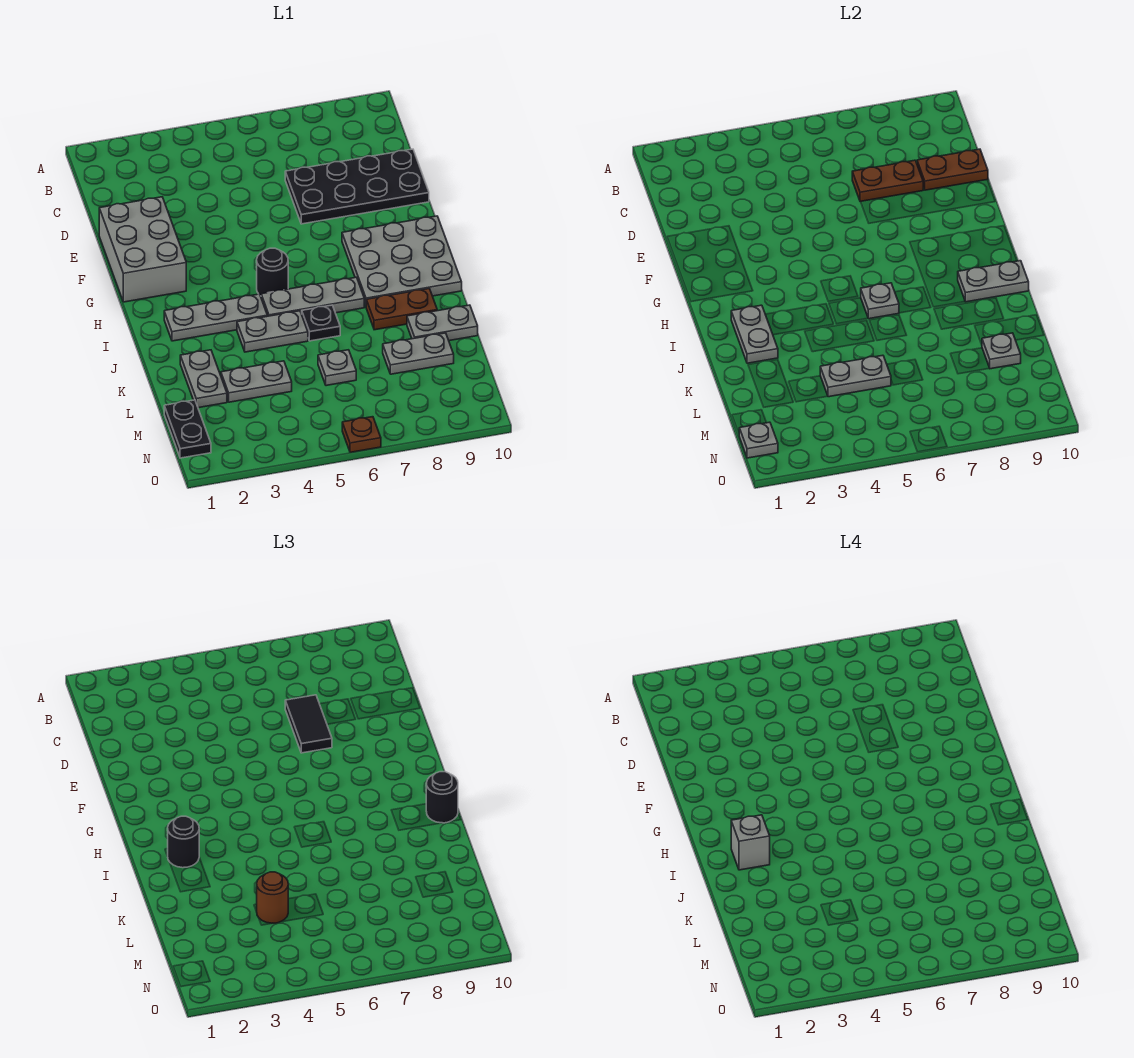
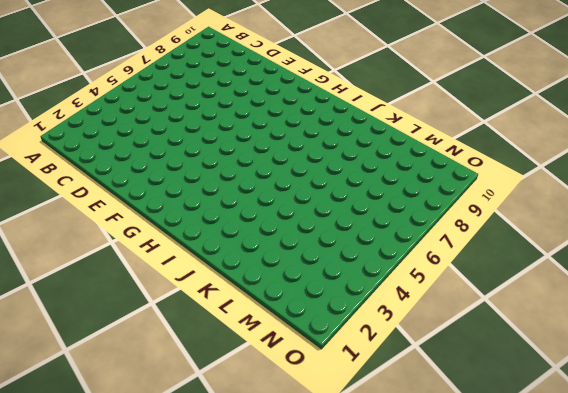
none -> black 2x4 plate [285,149,429,224]
none -> grey 2x3 brick [99,197,186,302]
none -> grey 3x3 plate [342,216,462,306]

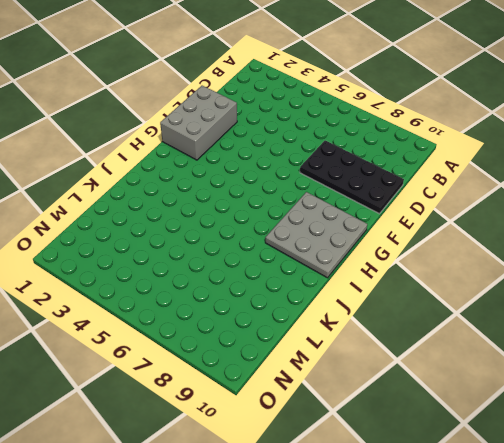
none -> black 1x1 round brick [257,248,288,296]
none -> grey 1x3 plate [164,294,267,341]
none -> grey 1x3 plate [261,277,364,316]

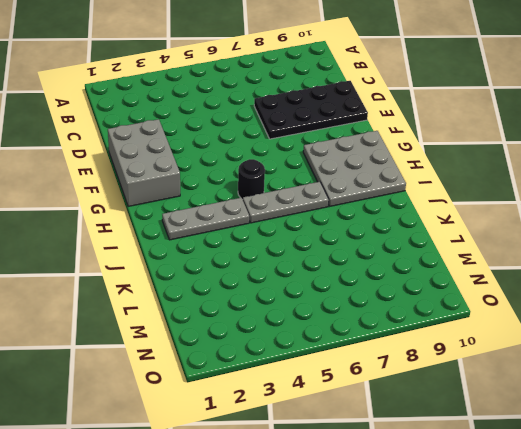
none -> grey 1x2 plate [237,311,308,352]
none -> black 1x1 plate [302,305,340,341]
none -> brown 1x2 plate [366,289,437,330]

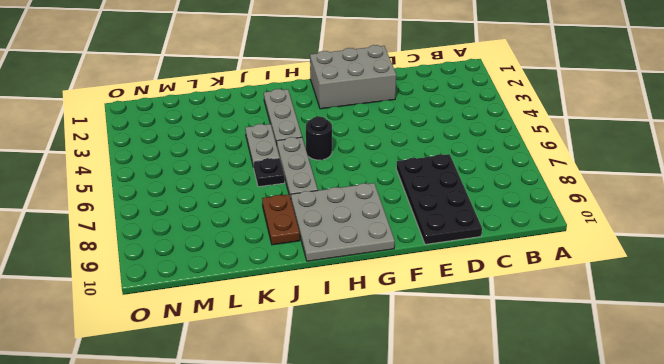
none -> grey 1x2 plate [180,350,227,408]
none -> grey 1x2 plate [407,305,478,341]
none -> grey 1x2 plate [221,361,292,402]

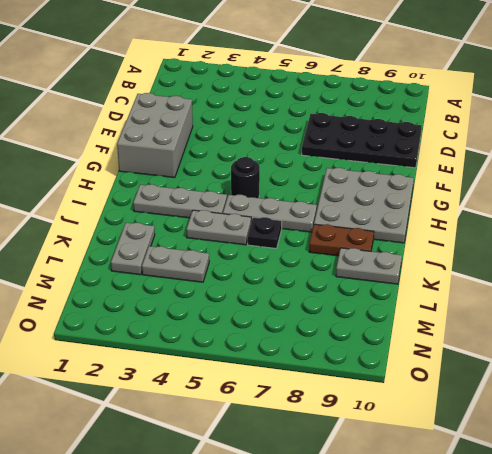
none -> grey 1x1 plate [318,350,356,386]
none -> grey 1x2 plate [383,333,454,374]
none -> black 1x2 plate [164,400,211,458]

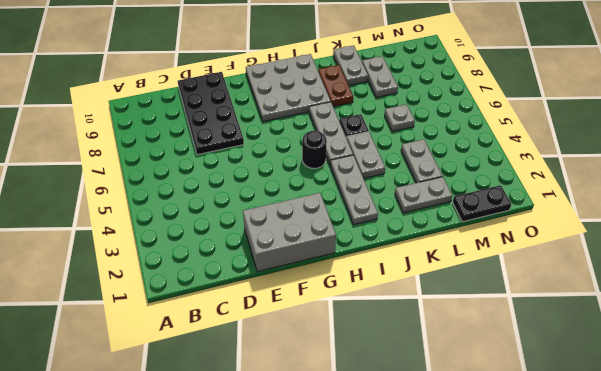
none -> brown 1x1 plate [342,417,381,452]
none -> brown 1x2 plate [852,160,923,202]
none -> brown 1x2 plate [917,149,988,190]

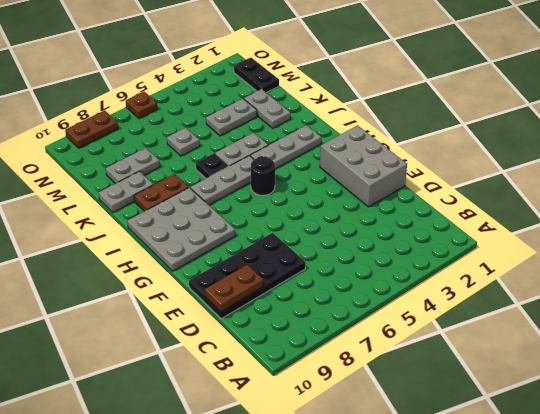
brown 1x2 plate [65,111,118,148] -> brown 1x2 plate moved to [852,160,923,202]
none -> grey 1x2 plate [731,305,778,363]
none -> grey 1x1 plate [861,283,899,319]
none -> grey 1x2 plate [958,261,1029,302]

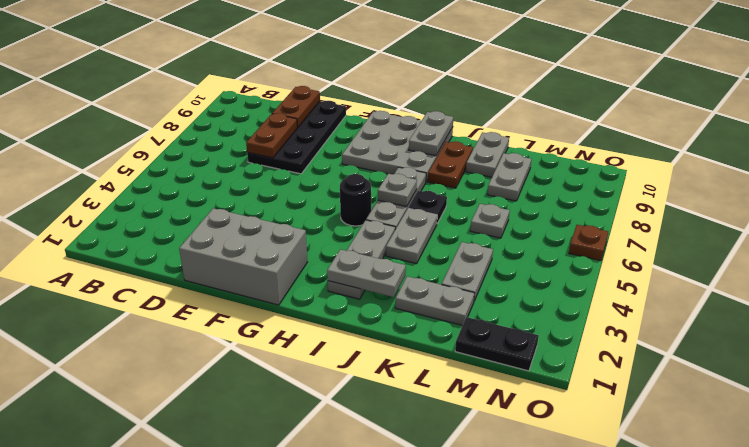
none -> grey 1x2 plate [820,355,891,397]
none -> grey 1x1 plate [982,333,1021,369]
none -> grey 1x1 plate [739,422,778,458]

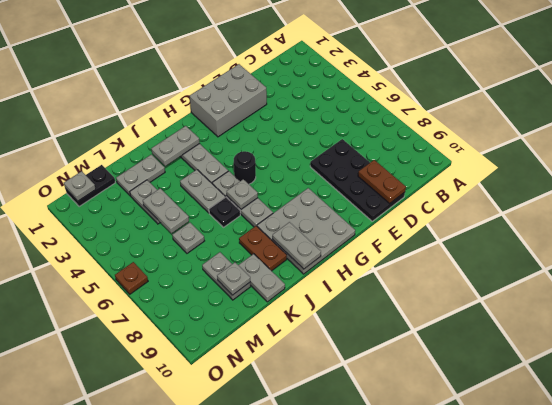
none -> brown 1x2 plate [852,160,923,202]
none -> black 1x2 tile [285,695,332,753]
none -> black 1x1 round brick [168,816,199,868]

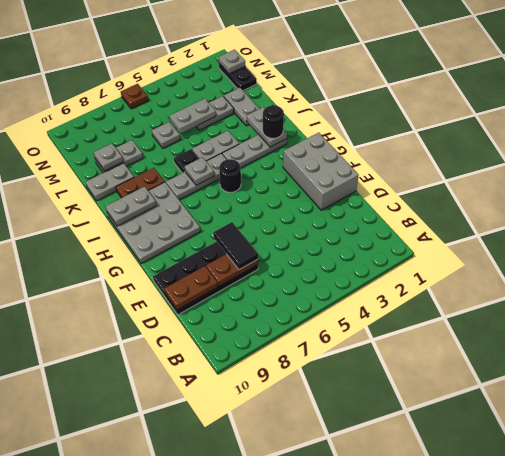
none -> black 1x1 round brick [426,772,458,823]
none -> brown 1x1 round brick [256,872,288,923]
none -> grey 1x1 brick [731,815,770,870]

